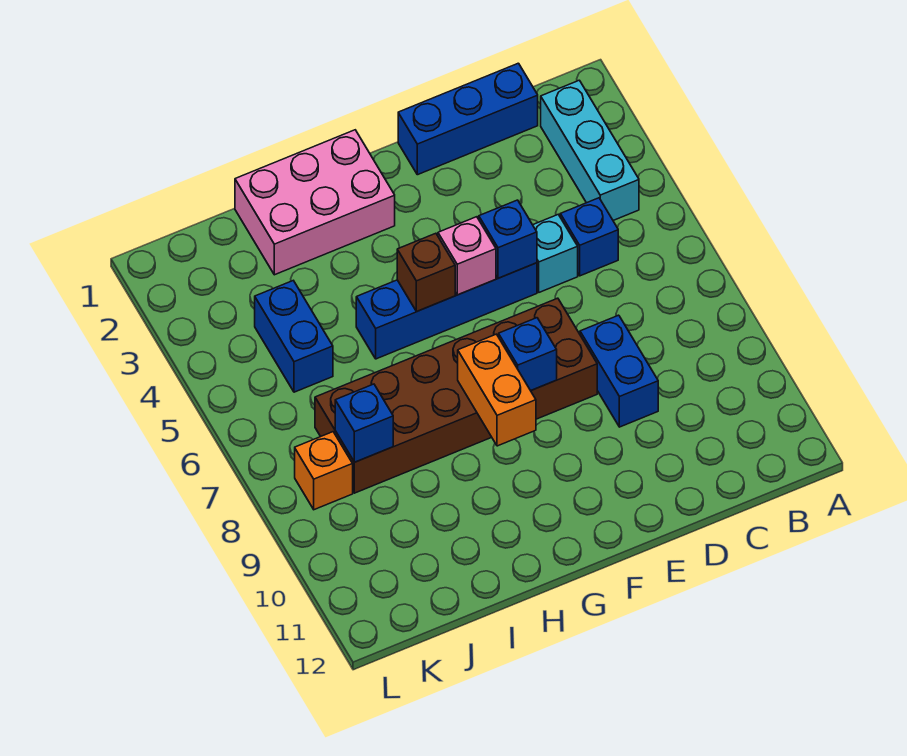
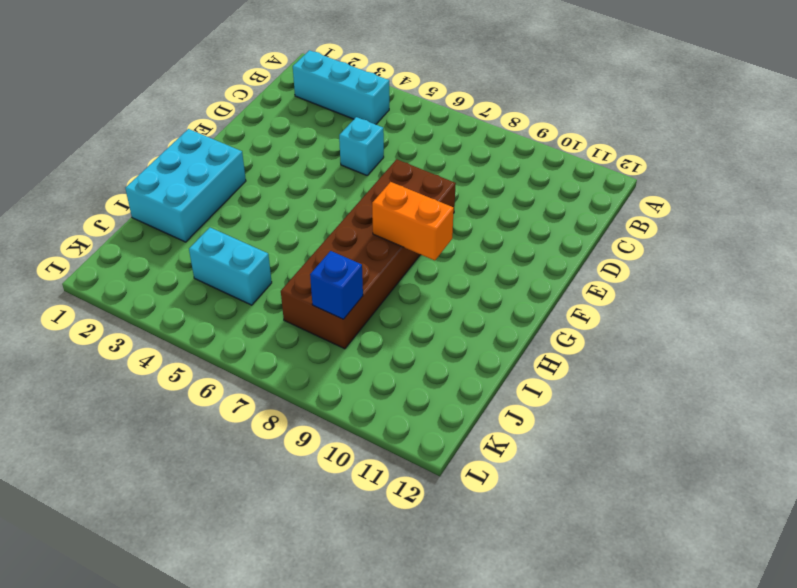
cyan 2x3 brick [125,129,246,242] -> pink 2x3 brick [235,130,395,275]
cyan 1x2 brick [189,228,272,305] -> blue 1x2 brick [255,281,333,392]
none -> blue 1x3 brick [398,63,538,175]
none -> blue 1x1 brick [560,198,618,276]
none -> blue 1x2 brick [580,315,658,427]

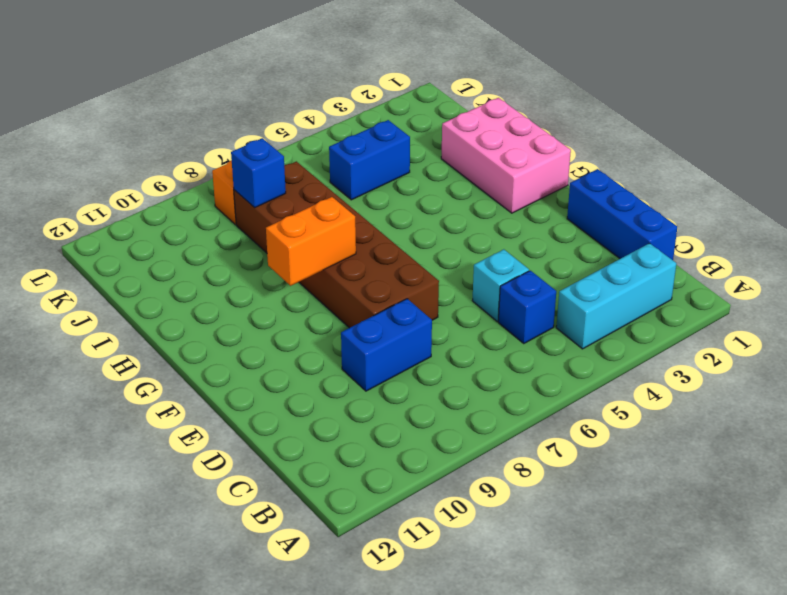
none -> blue 1x4 brick [356,263,537,359]
none -> blue 1x1 brick [479,200,537,278]
none -> pink 1x1 brick [438,217,496,295]

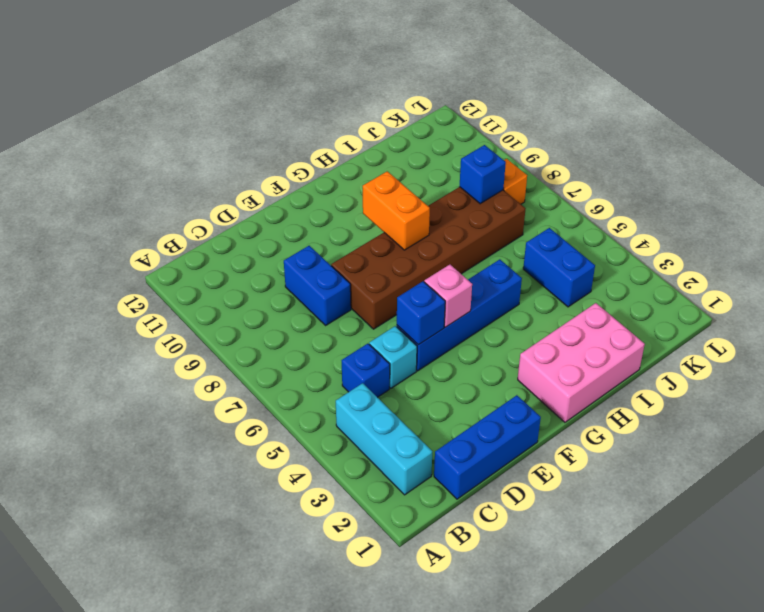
none -> blue 1x1 brick [499,318,557,391]
none -> brown 1x1 brick [397,233,455,311]

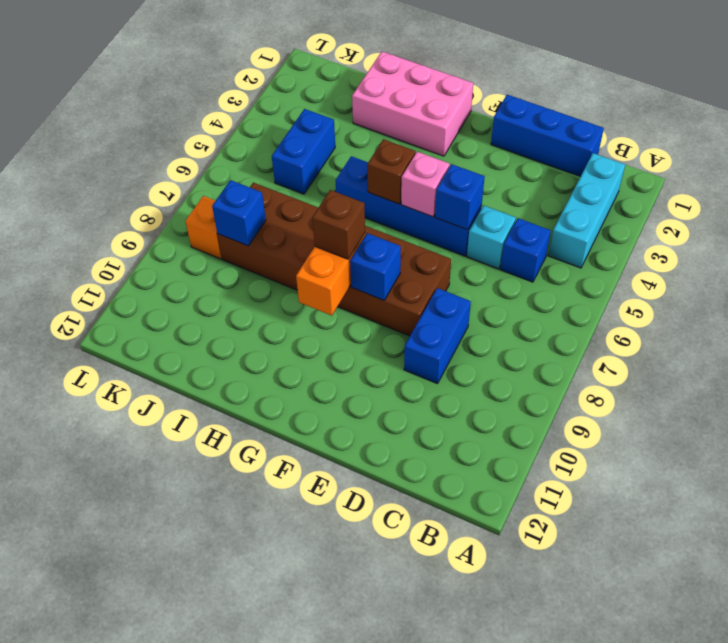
brown 1x1 brick [312,190,365,259] -> none

